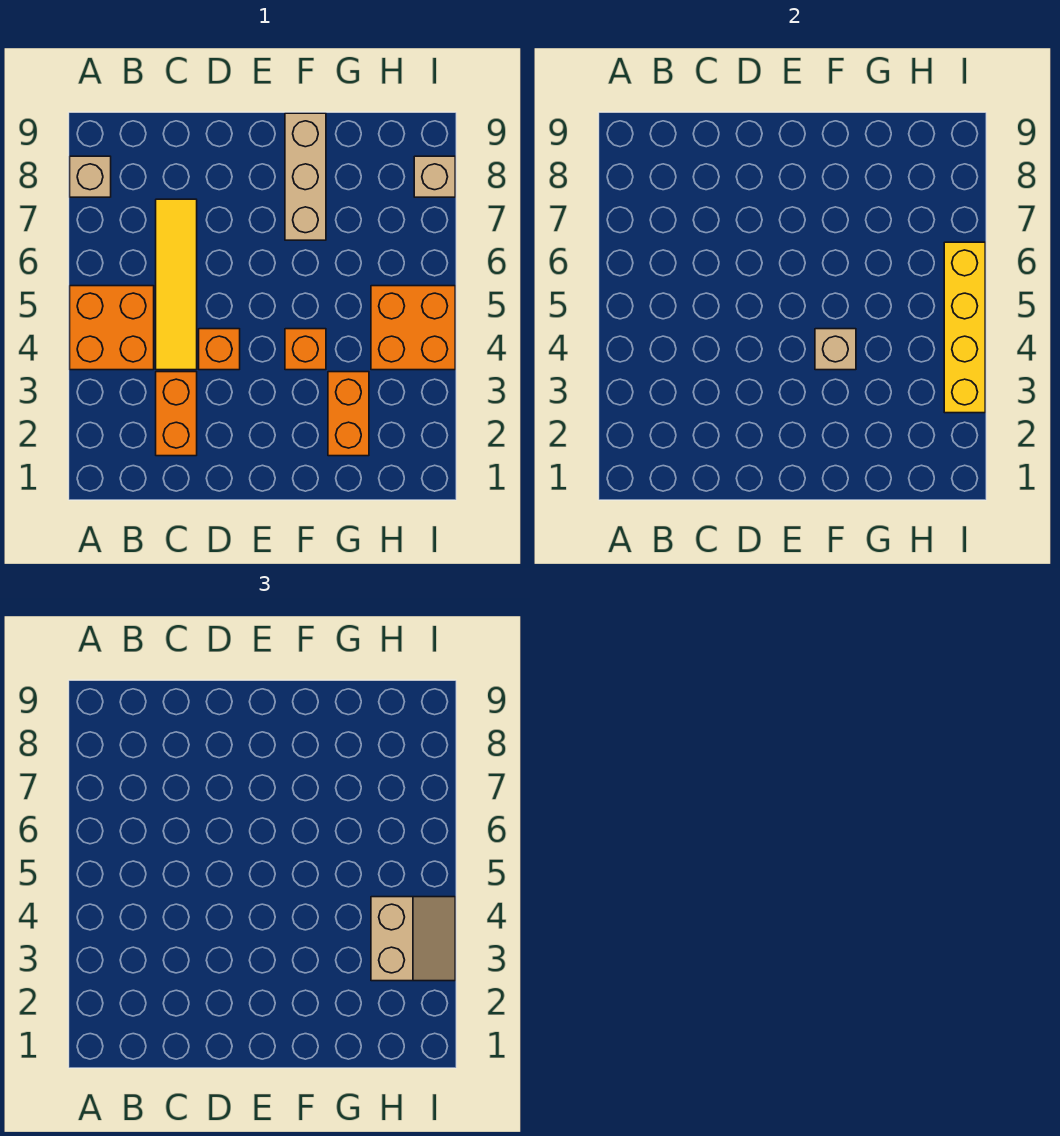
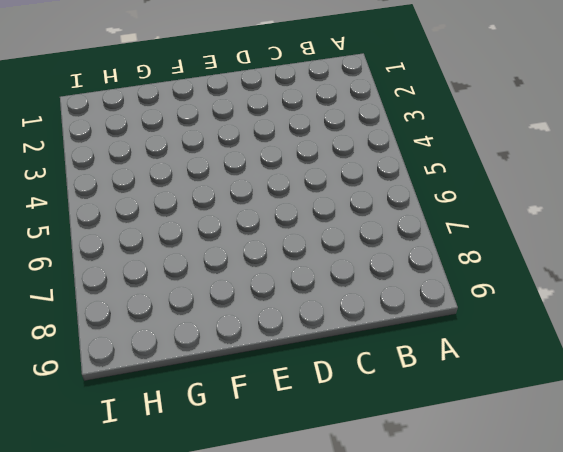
none -> orange 2x2 brick [70,286,154,370]
none -> tan 1x1 brick [70,156,111,197]
none -> orange 1x2 brick [156,372,197,456]

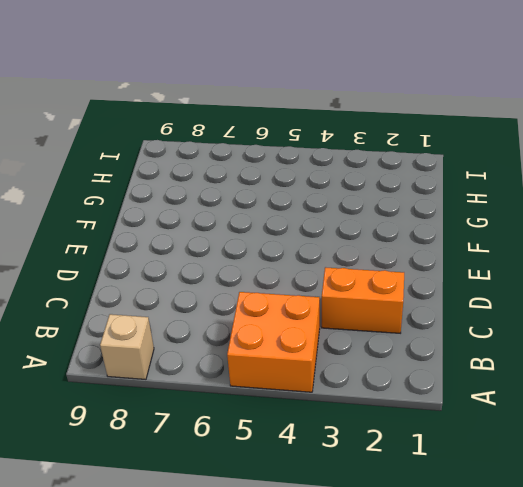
none -> yellow 1x4 tile [156,199,197,370]
none -> orange 1x1 brick [199,329,240,370]
none -> orange 1x1 brick [285,329,326,370]

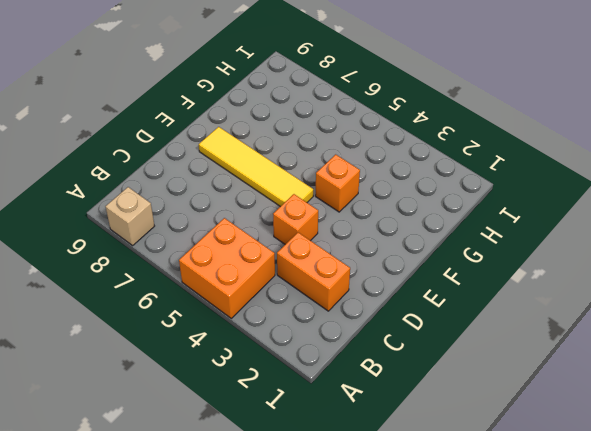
yellow 1x4 tile [199,127,313,207] -> yellow 1x4 tile moved to [156,199,197,370]
none -> tan 1x3 brick [285,113,326,240]
none -> orange 1x2 brick [328,372,369,456]
none -> orange 2x2 brick [371,286,455,370]

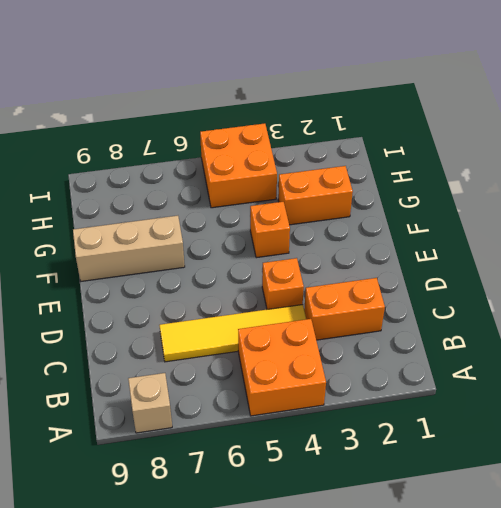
none -> tan 1x1 brick [414,156,455,197]
none -> tan 1x1 brick [815,329,856,370]
none -> yellow 1x4 brick [944,242,985,413]

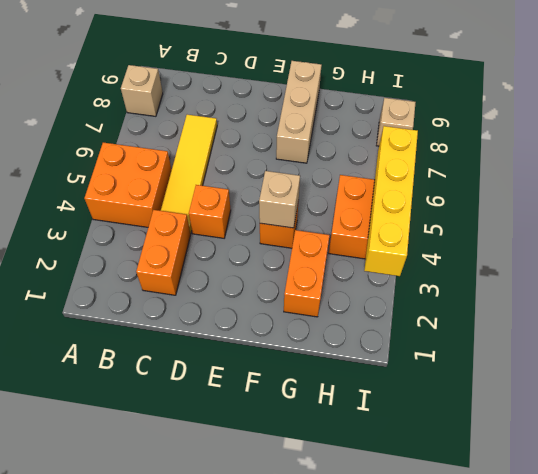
none -> tan 2x2 slope [371,897,455,981]

